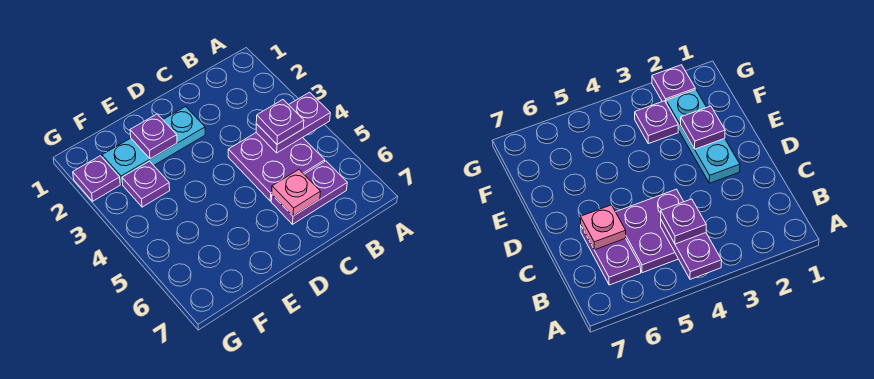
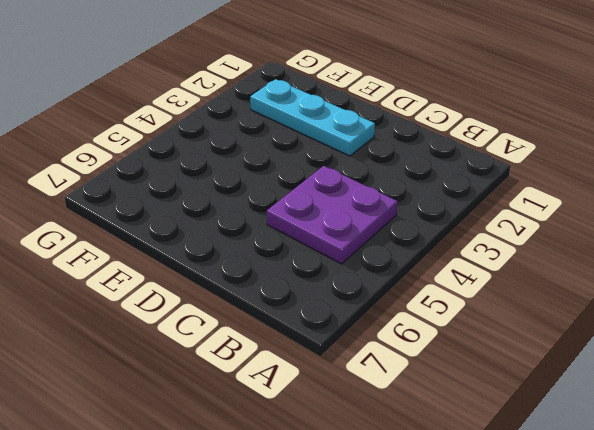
none -> purple 1x2 plate [271,161,347,224]
none -> purple 1x1 plate [122,161,170,207]

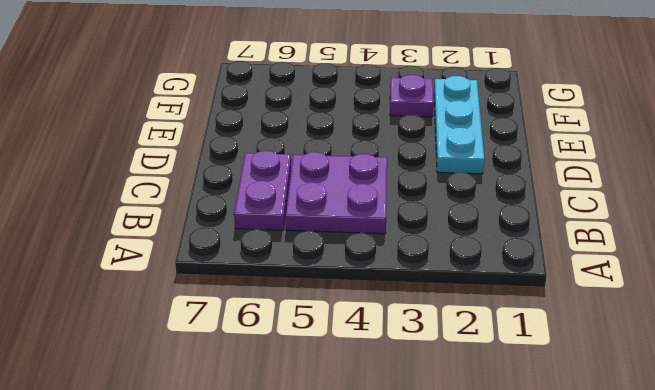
none -> purple 1x1 plate [73,156,120,201]
none -> purple 1x2 plate [256,92,330,153]

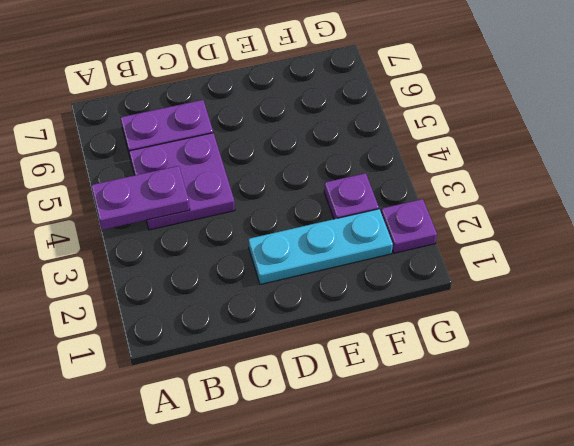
none -> pink 1x1 plate [272,170,321,216]
none -> purple 1x1 plate [130,114,177,159]

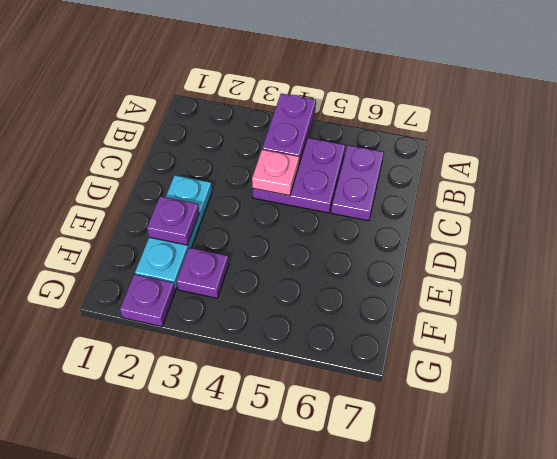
pink 1x1 plate [252,150,299,196] -> pink 1x1 plate moved to [272,170,321,216]
none -> purple 1x1 plate [256,100,304,144]

